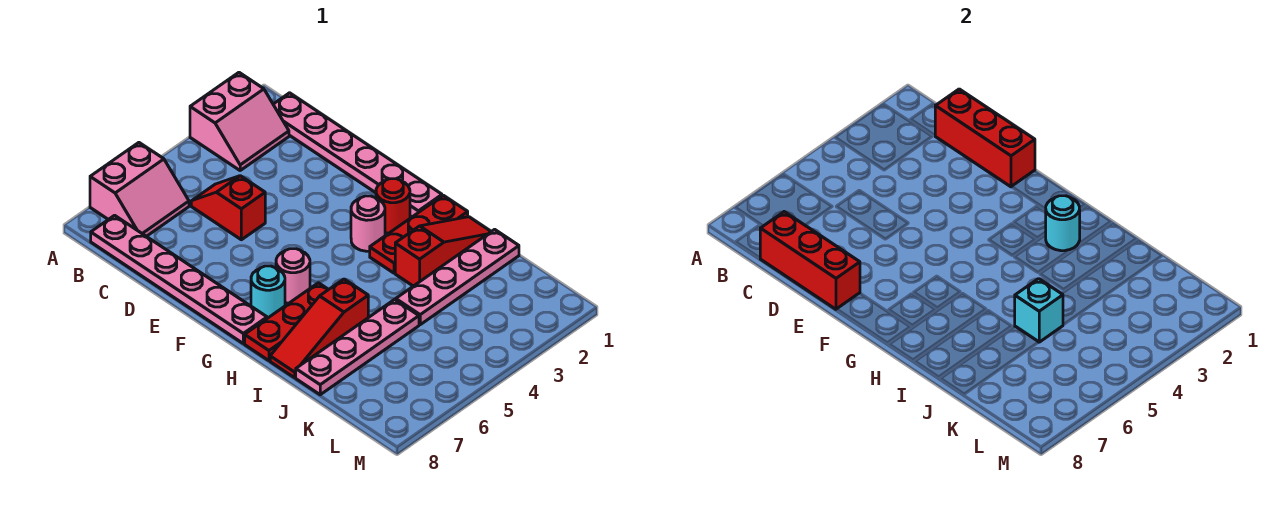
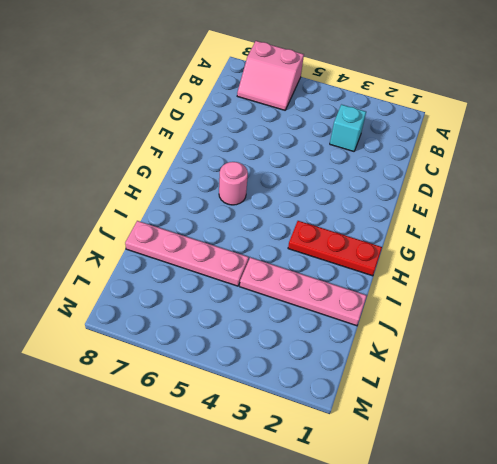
cyan 1x1 brick [330,105,366,151] -> cyan 1x1 brick moved to [1015,279,1063,342]
none -> pink 2x2 slope [190,73,289,170]
none -> pink 1x6 plate [273,93,442,217]
none -> pink 1x6 plate [91,215,267,343]

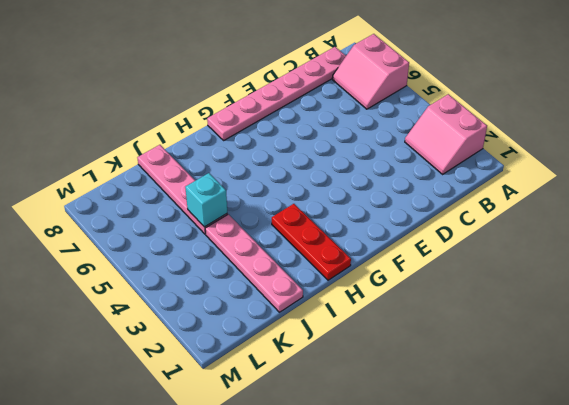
none -> pink 1x6 plate [273,93,442,217]
none -> red 1x2 slope [191,176,265,240]
none -> red 1x1 round brick [376,179,410,233]

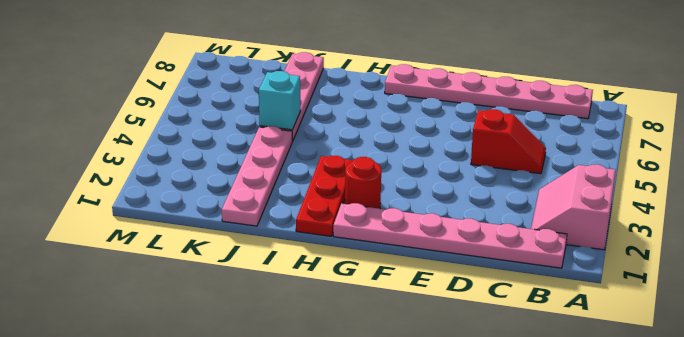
none -> pink 2x2 slope [90,143,189,236]
none -> pink 1x1 round brick [351,196,385,251]
none -> pink 1x1 round brick [276,249,310,303]

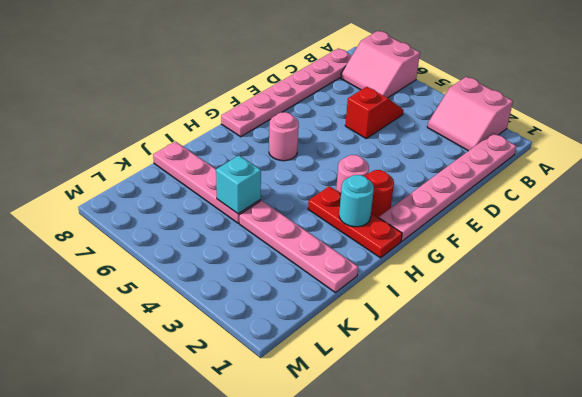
none -> cyan 1x1 round brick [251,266,285,318]
none -> red 1x3 plate [245,283,329,361]
none -> red 1x3 slope [395,217,491,286]

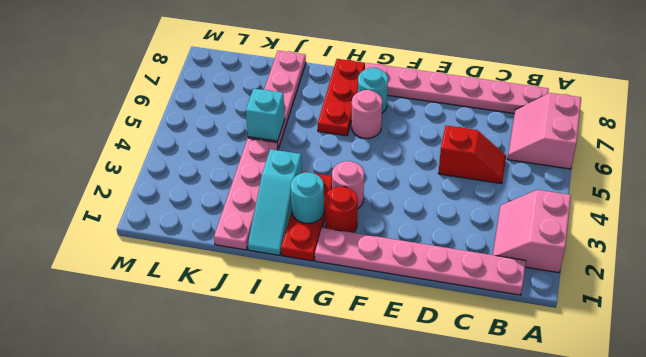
cyan 1x3 slope [248,149,302,255] -> red 1x3 slope [395,217,491,286]
none -> red 1x3 slope [270,279,368,378]
none -> red 1x3 brick [935,89,1035,187]
none -> red 1x3 brick [760,212,860,309]

